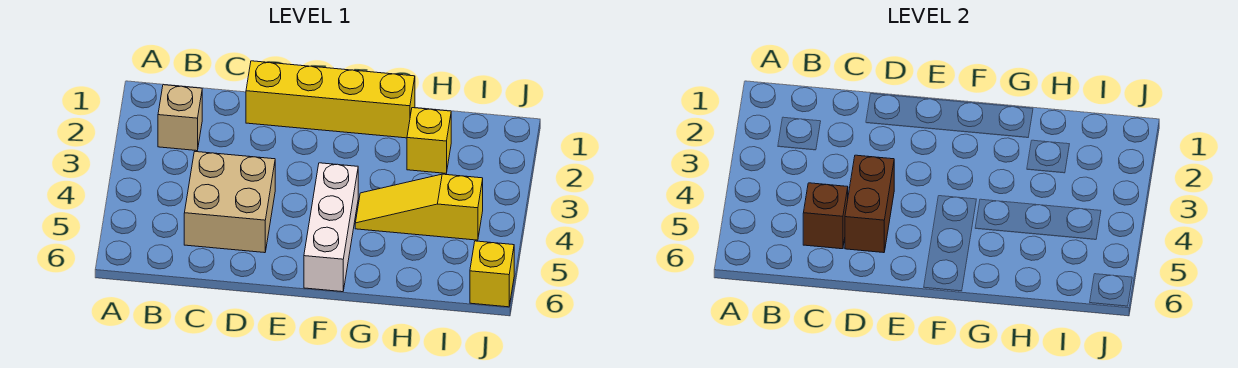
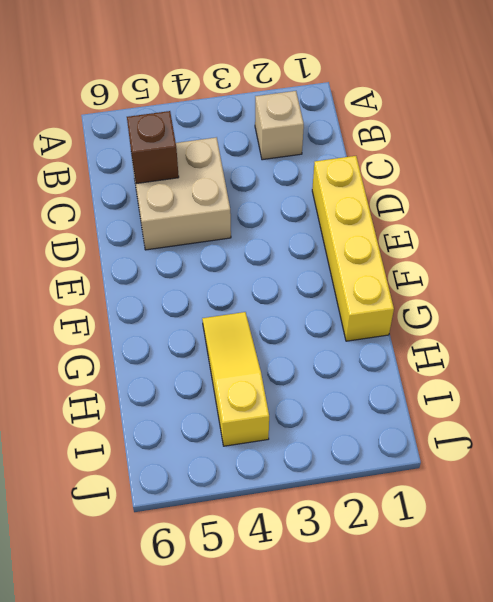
none -> white 1x3 brick [304,163,358,292]
none -> yellow 1x1 brick [407,108,451,173]

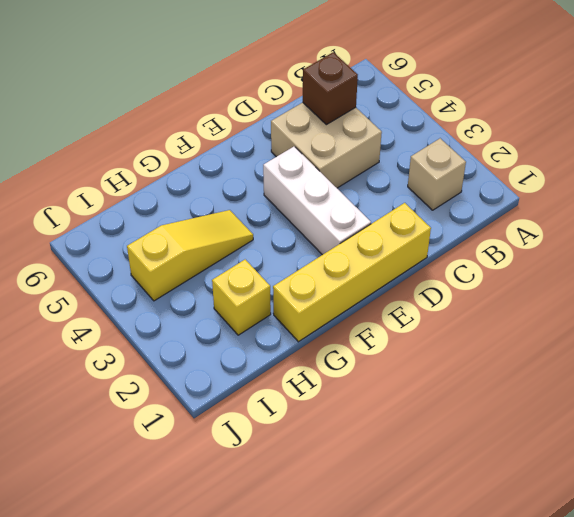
white 1x3 brick [263,147,371,255] -> white 1x3 brick moved to [304,163,358,292]
none -> yellow 1x1 brick [470,241,514,307]
none -> brown 1x2 brick [845,155,894,253]

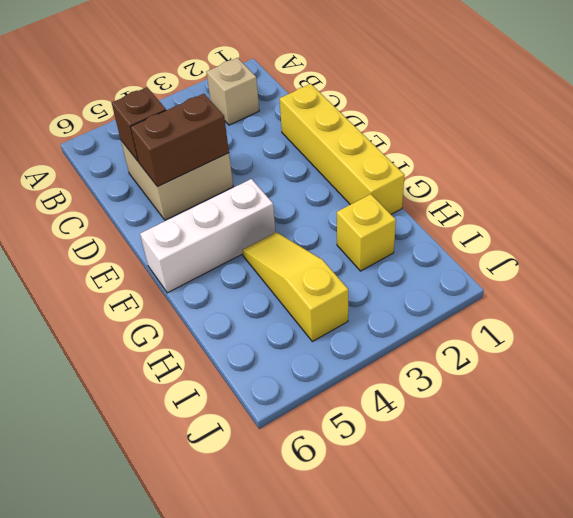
none -> yellow 1x1 brick [470,241,514,307]

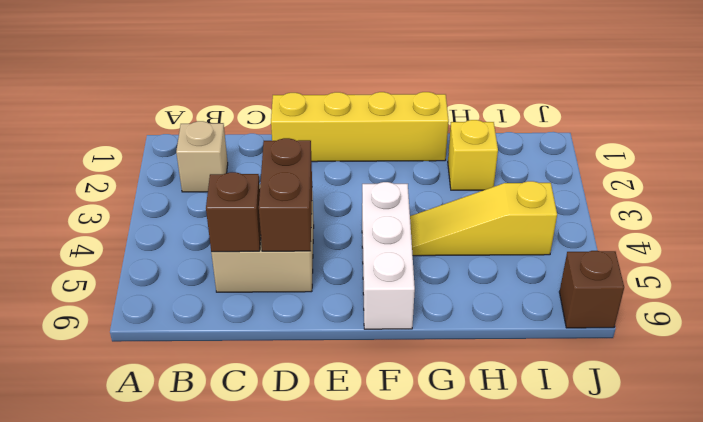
brown 1x1 brick [560,251,624,328] -> yellow 1x1 brick [470,241,514,307]

